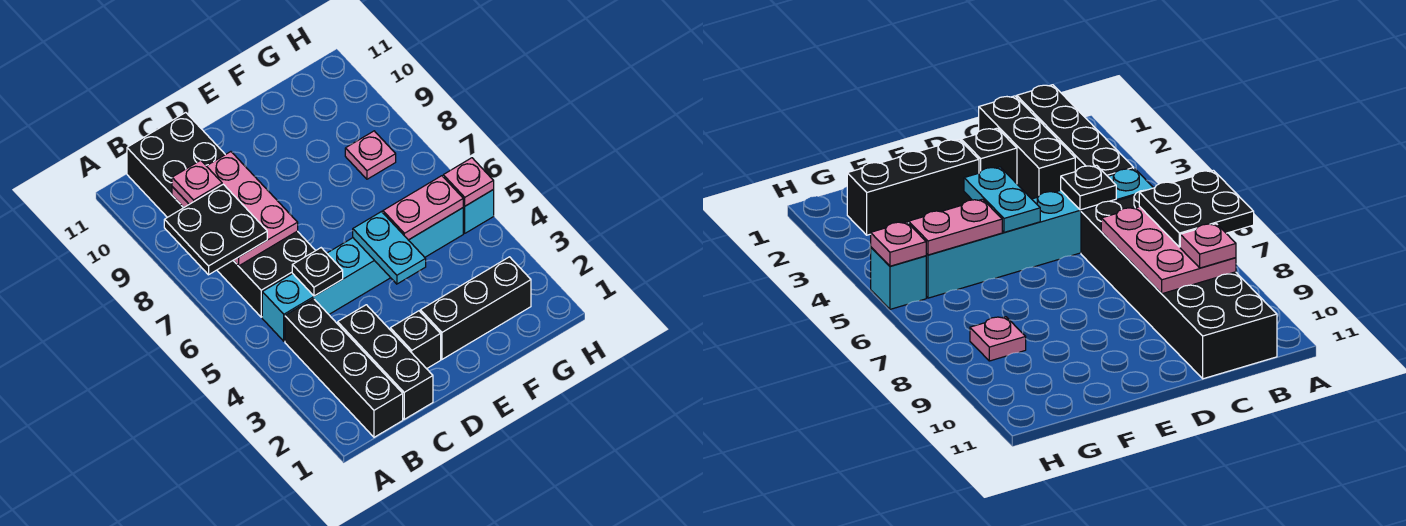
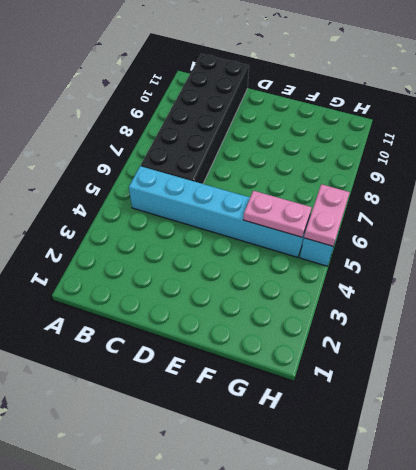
pink 1x2 plate [304,184,350,246] -> pink 1x1 plate [443,158,494,206]
none -> black 1x4 brick [285,299,403,437]
none -> black 1x3 brick [338,305,433,419]
none -> black 1x1 brick [390,311,441,369]

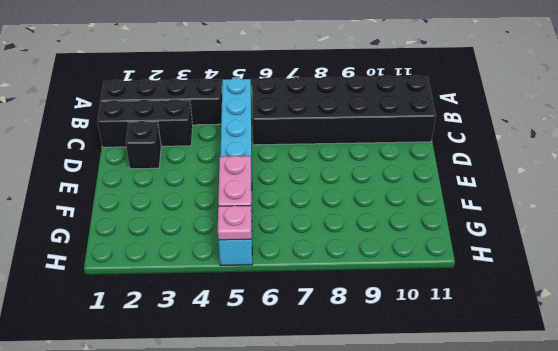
none -> black 1x3 brick [420,257,531,359]
none -> pink 1x1 plate [345,131,396,179]
none -> pink 2x3 plate [172,152,298,266]

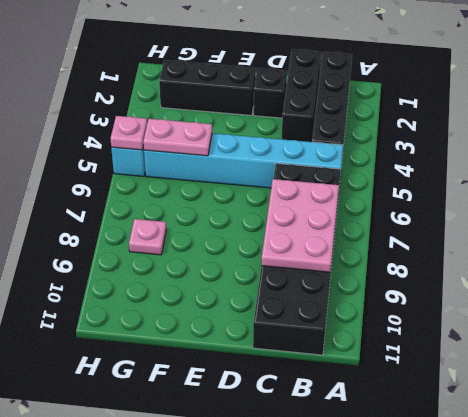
none -> black 1x1 plate [292,248,343,296]
none -> cyan 1x2 plate [353,212,426,284]
none -> black 2x2 plate [164,184,267,275]

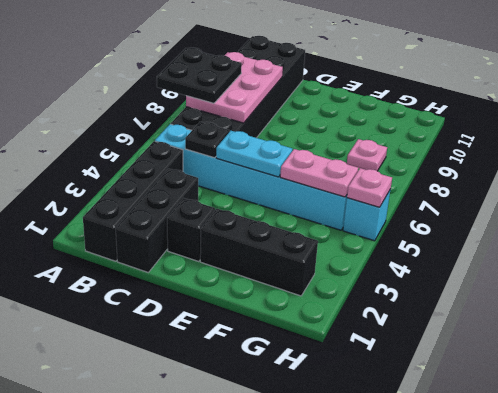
cyan 1x2 plate [216,131,292,177] -> cyan 1x2 plate turned to [353,212,426,284]
none -> pink 1x1 plate [172,160,222,204]

